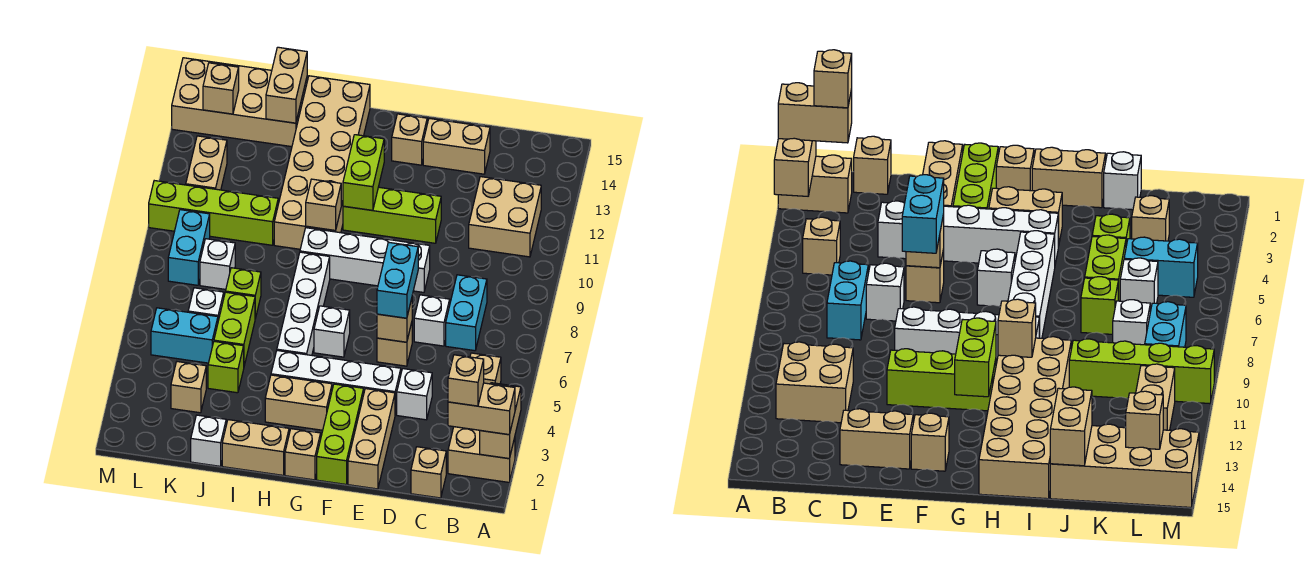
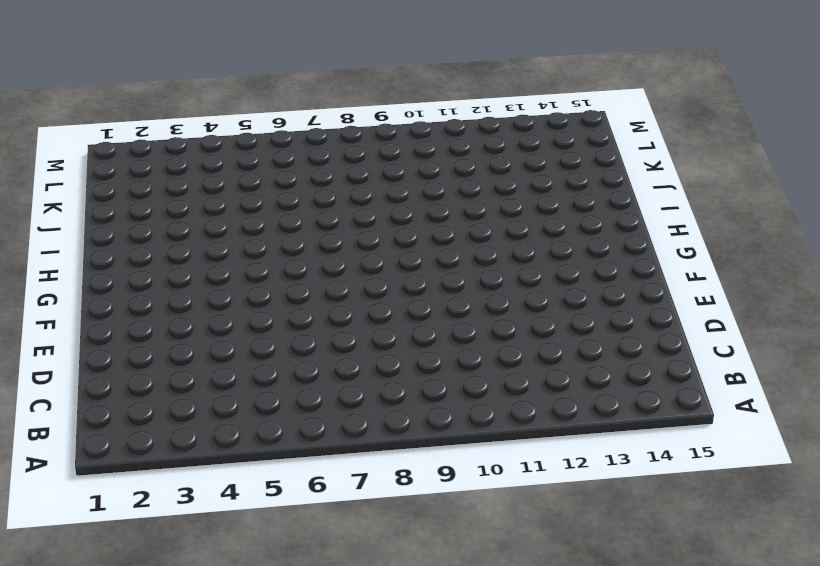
none -> tan 1x2 brick [448,427,515,482]
none -> tan 1x1 brick [470,353,501,384]
none -> tan 2x2 brick [469,177,541,257]
none -> tan 1x1 brick [411,447,446,498]

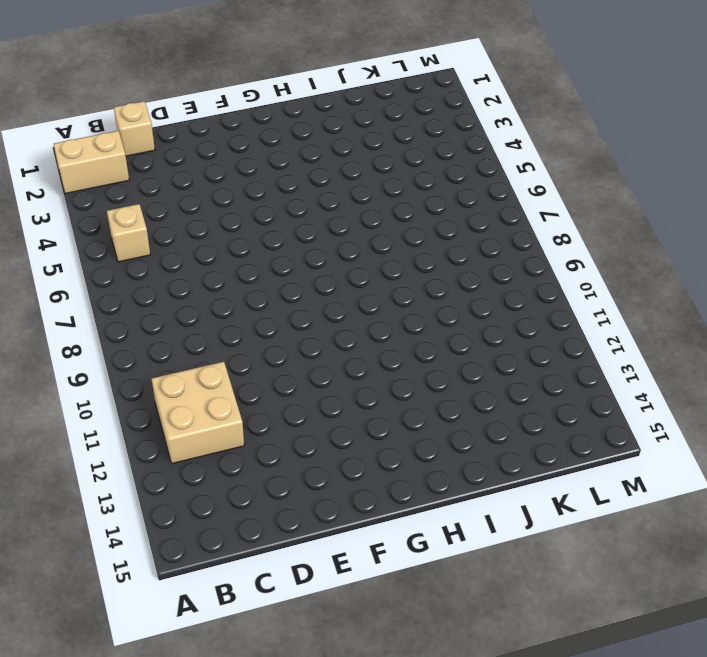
none -> cyan 1x2 brick [446,275,487,351]
none -> white 1x1 brick [397,369,432,420]
none -> white 1x1 brick [414,295,450,346]
none -> tan 1x2 brick [423,118,490,174]

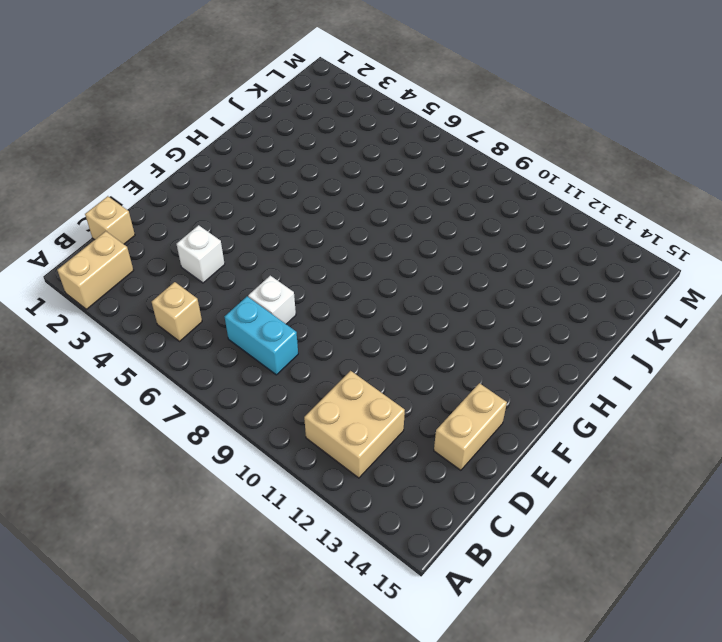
none -> tan 1x3 brick [348,389,395,489]
none -> white 1x4 brick [271,351,401,414]
none -> tan 1x1 brick [377,323,412,366]
none -> white 1x4 brick [300,228,430,292]

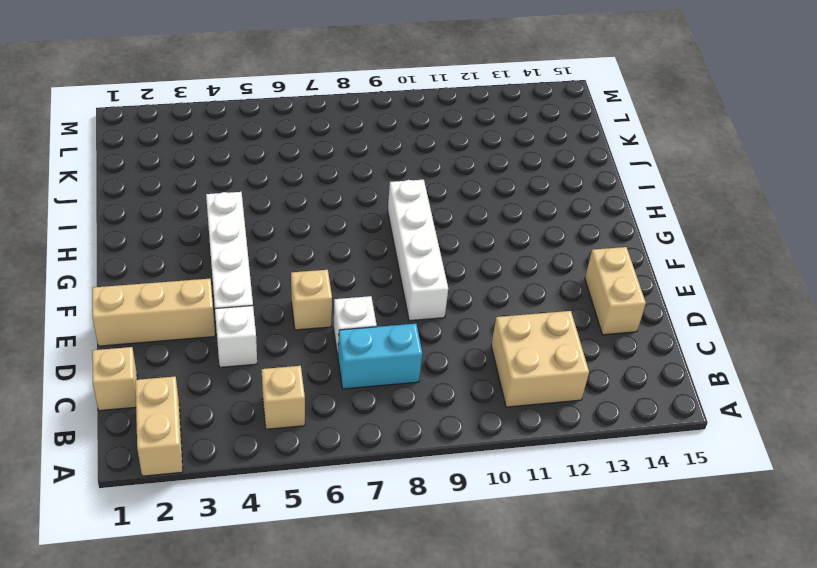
none -> lime 1x3 brick [343,187,441,243]
none -> lime 1x3 brick [317,384,364,484]
none -> tan 1x1 brick [392,114,427,165]
none -> tan 1x1 brick [285,429,321,480]

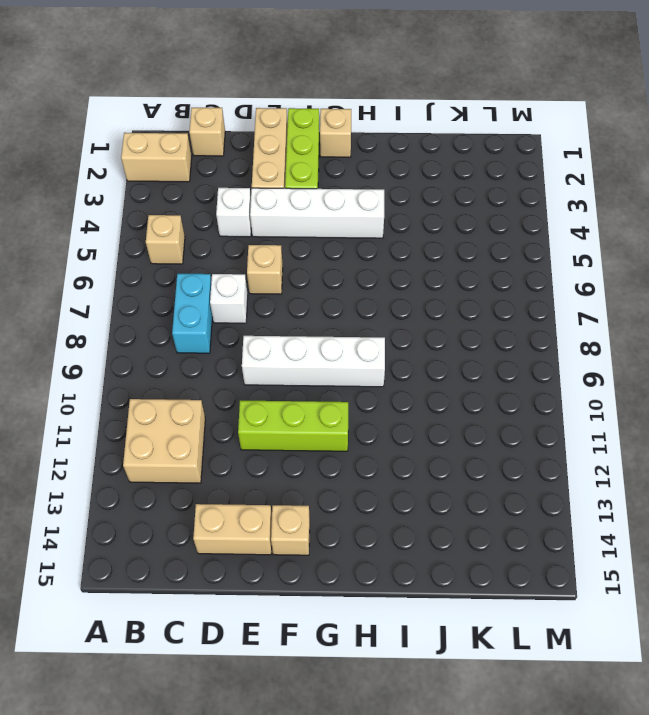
none -> tan 1x2 brick [265,375,332,430]
none -> white 1x1 brick [314,306,350,357]
none -> tan 1x2 brick [222,420,289,475]
none -> white 1x4 brick [277,252,330,355]

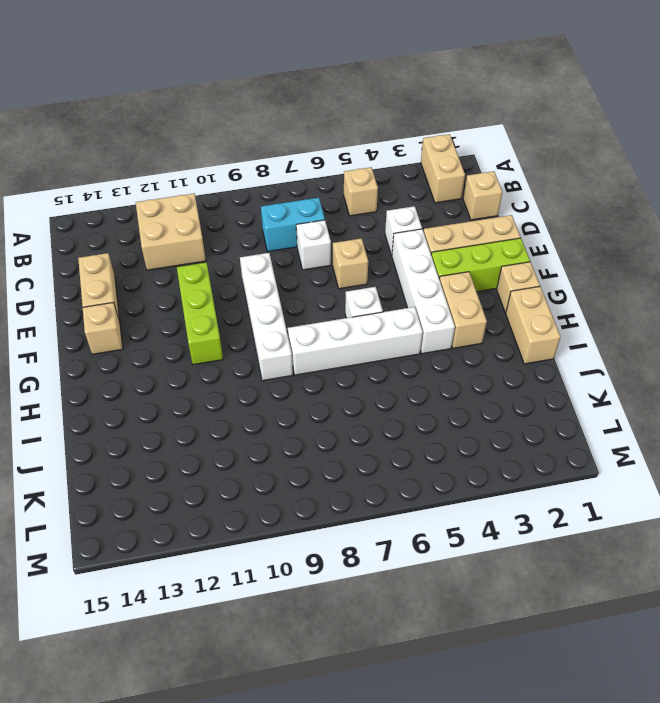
none -> tan 2x6 brick [274,76,370,249]
none -> white 1x1 brick [191,415,226,466]
none -> lime 1x1 brick [208,341,244,393]
none -> lime 1x2 brick [214,292,255,366]

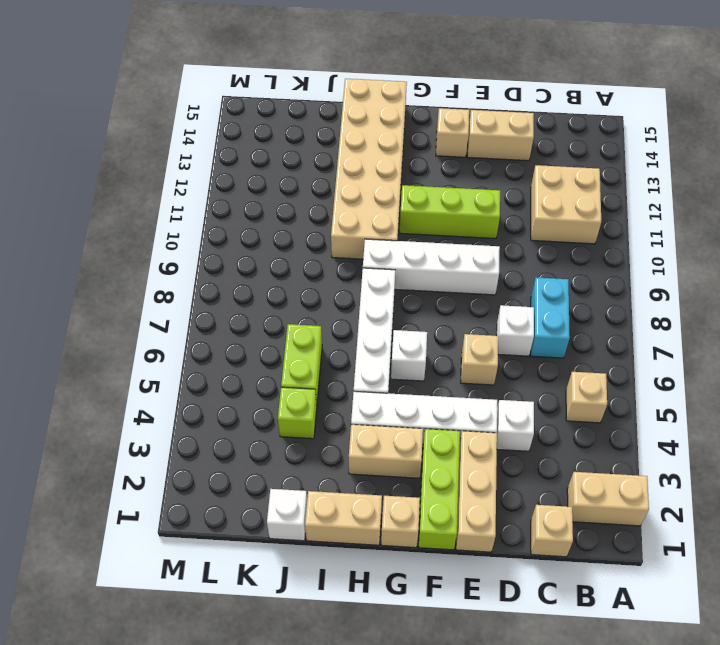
none -> lime 1x1 brick [225,268,261,319]
none -> lime 1x4 brick [149,181,278,245]
none -> tan 2x4 brick [172,58,307,147]
none -> tan 1x1 brick [171,362,206,413]

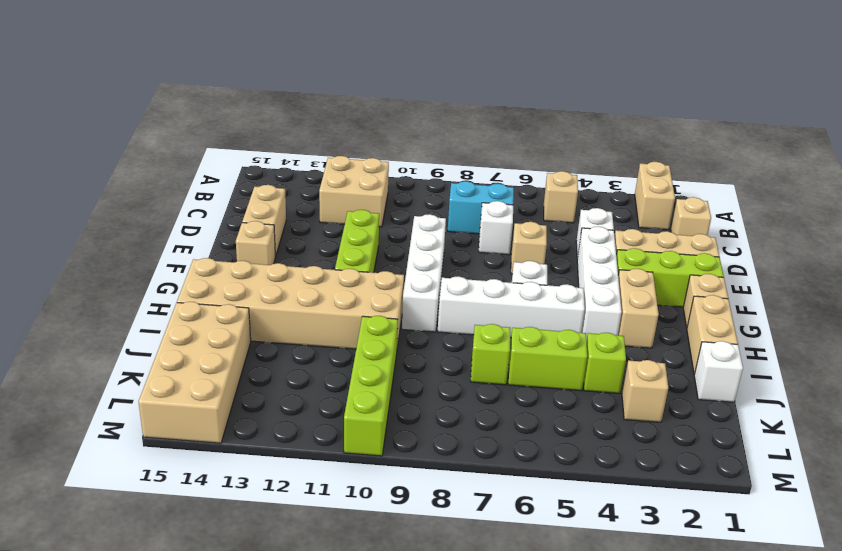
none -> cyan 1x2 brick [151,308,218,363]
none -> white 1x1 brick [188,288,224,320]
none -> white 1x1 brick [200,239,235,289]
none -> cyan 1x2 brick [168,210,210,285]

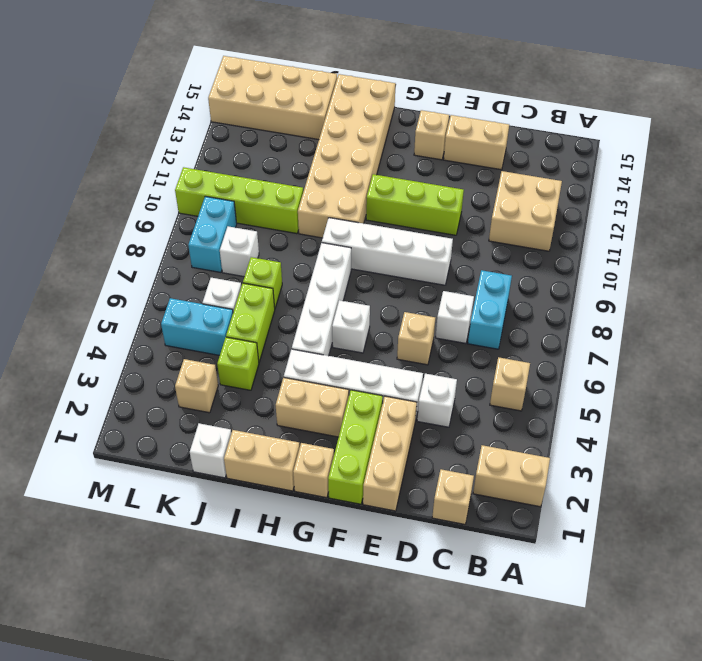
none -> tan 1x2 brick [186,136,227,190]
none -> tan 1x2 brick [480,383,521,459]
none -> tan 1x1 brick [377,299,412,342]
none -> lime 1x2 brick [343,135,384,210]

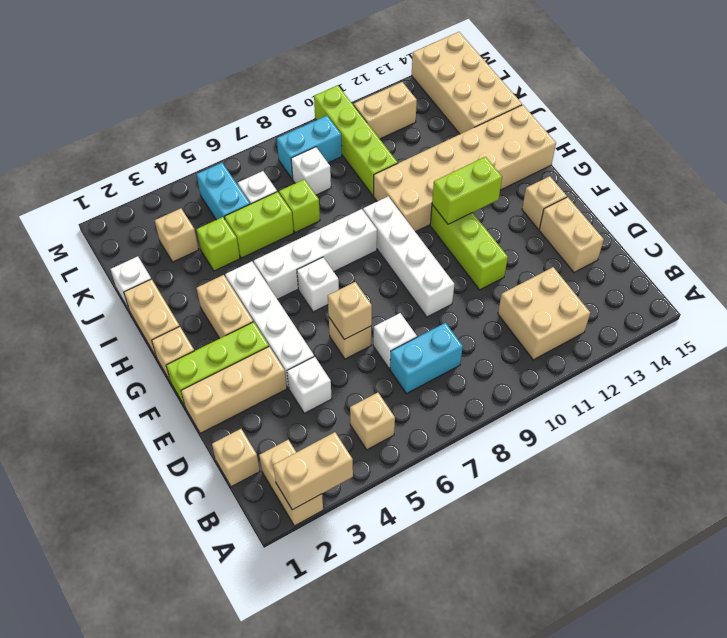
none -> tan 1x1 brick [306,179,341,230]
none -> tan 1x2 brick [266,47,307,123]
none -> tan 1x1 brick [203,63,239,114]
none -> tan 1x2 brick [448,383,515,435]

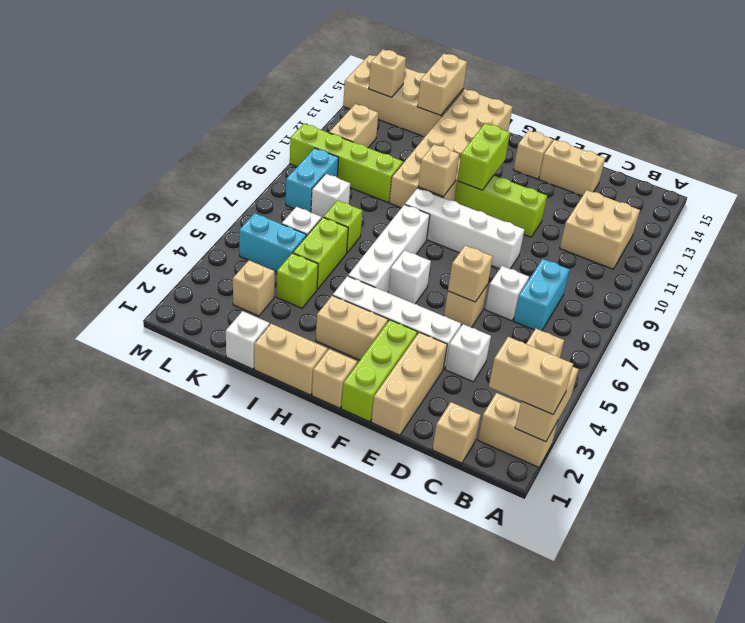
none -> cyan 1x2 brick [377,242,418,318]
none -> tan 1x1 brick [448,355,484,406]

